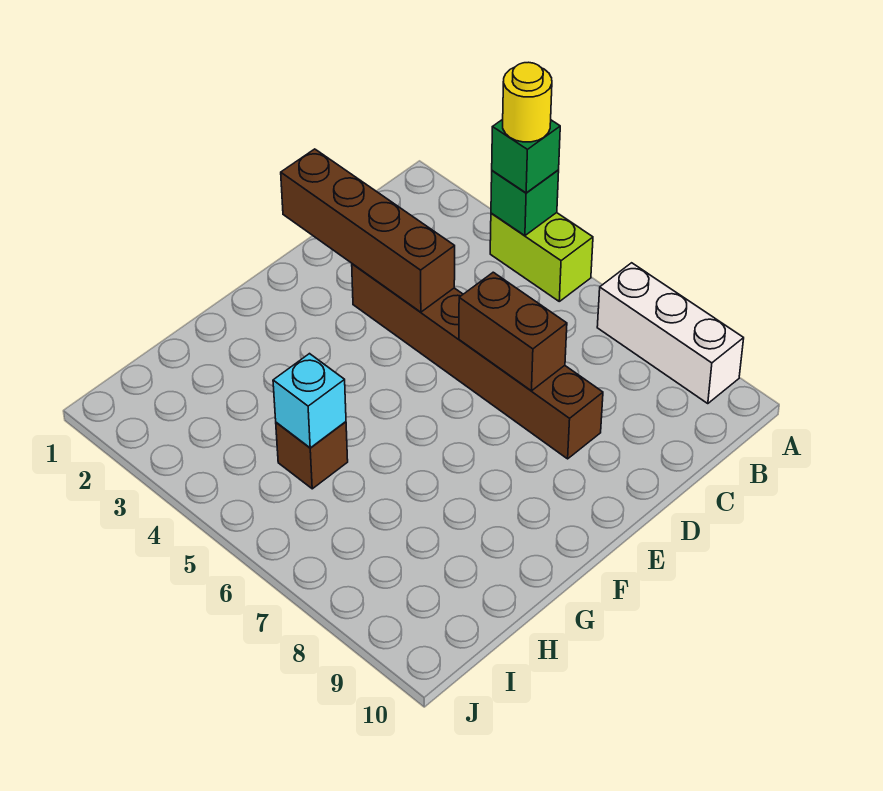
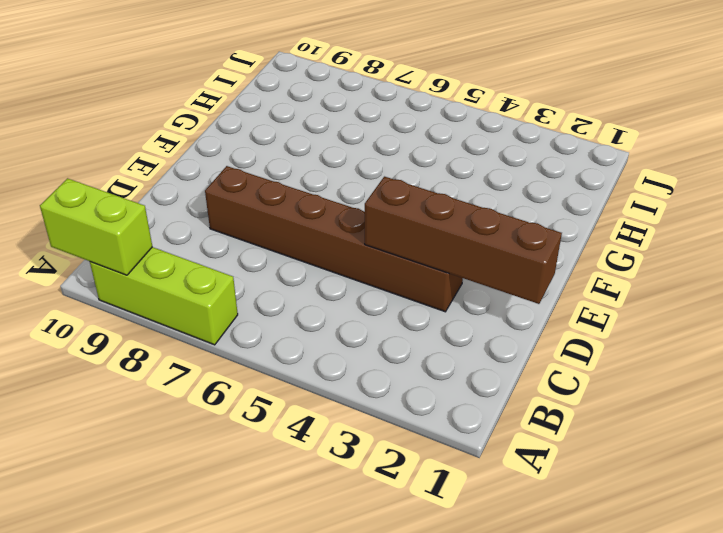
lime 1x3 brick [90,247,238,345] -> white 1x3 brick [597,263,744,404]
lime 1x2 brick [40,178,152,275] -> lime 1x2 brick moved to [490,213,593,301]
none -> brown 1x1 brick [276,422,348,489]
none -> green 1x1 brick [491,170,559,236]

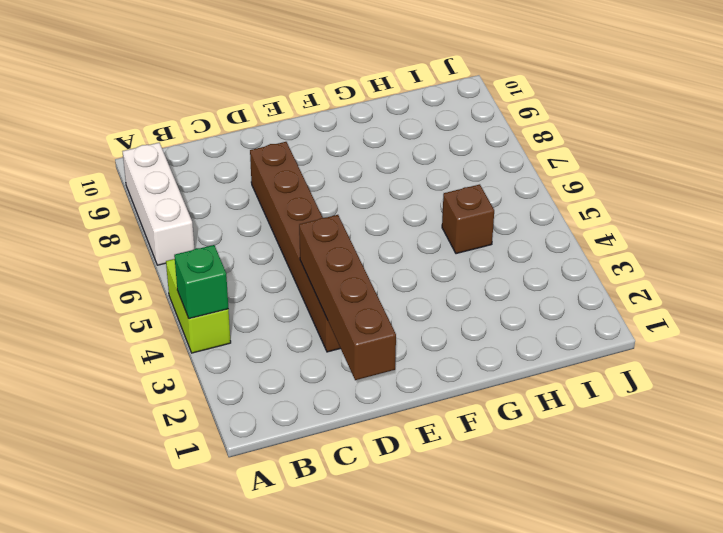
none -> brown 1x2 brick [459,272,567,391]
none -> cyan 1x1 brick [273,354,346,448]

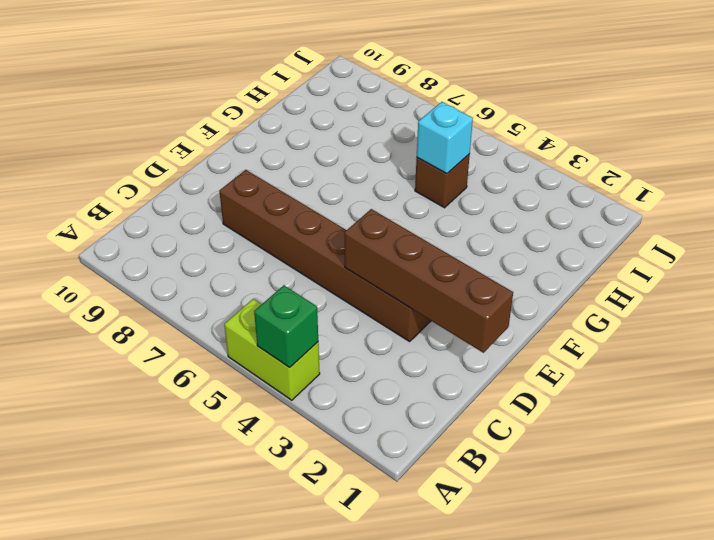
none -> white 1x3 brick [597,263,744,404]
none -> brown 1x2 brick [459,272,567,391]

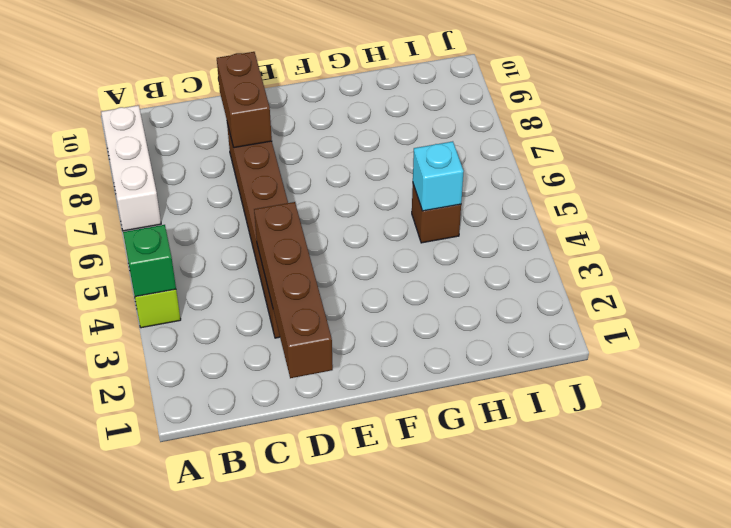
brown 1x2 brick [217,52,272,148] -> brown 1x2 brick moved to [459,272,567,391]
none -> green 1x1 brick [492,119,560,193]
none -> yellow 1x1 round brick [503,62,552,142]

